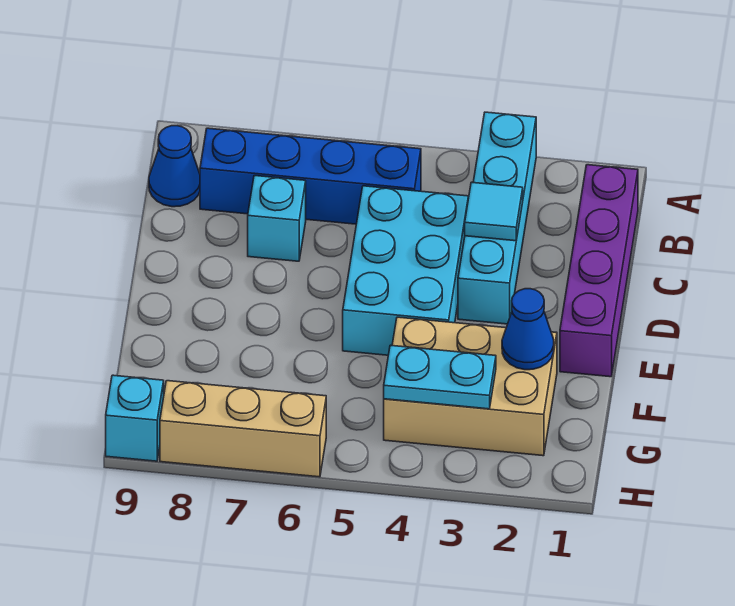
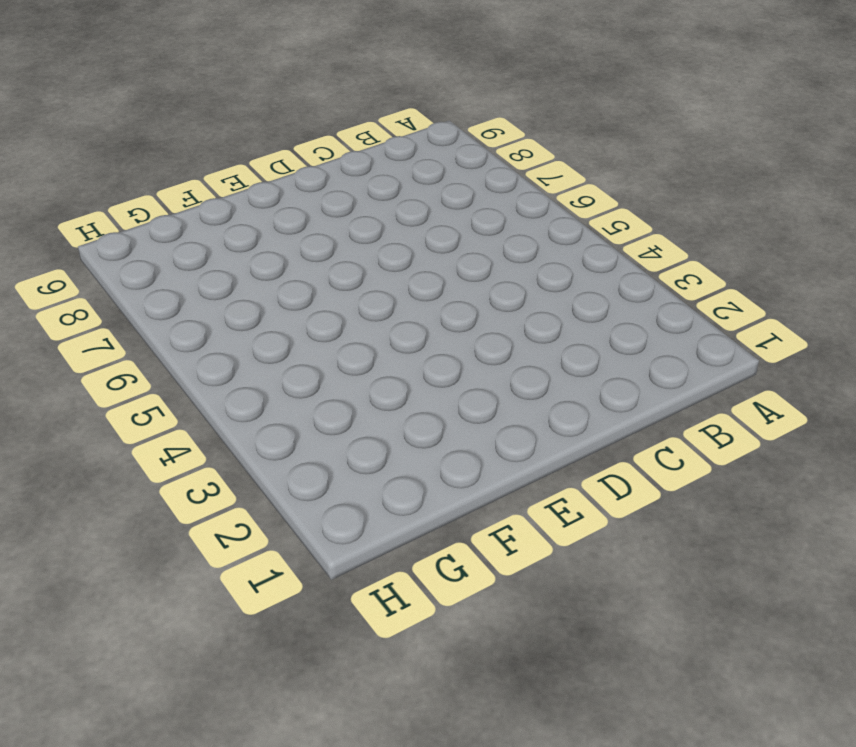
none -> cyan 1x4 brick [458,112,536,324]
none -> purple 1x4 brick [560,165,638,377]
none -> blue 1x4 brick [200,128,421,224]

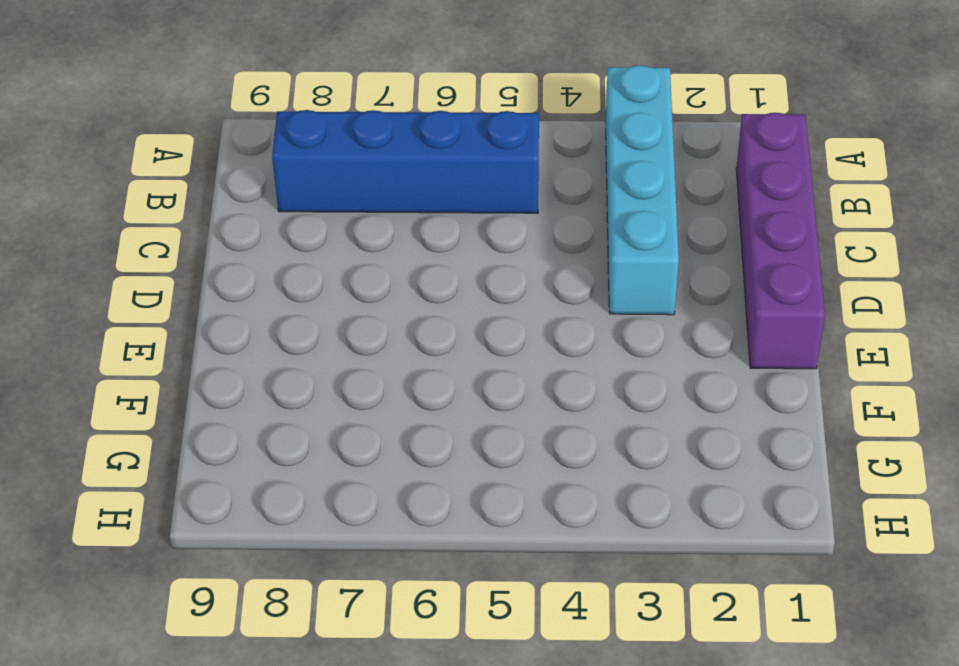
none -> blue 1x1 cone [149,126,200,207]
none -> cyan 2x3 brick [343,186,469,355]
none -> cyan 1x1 brick [248,176,306,261]

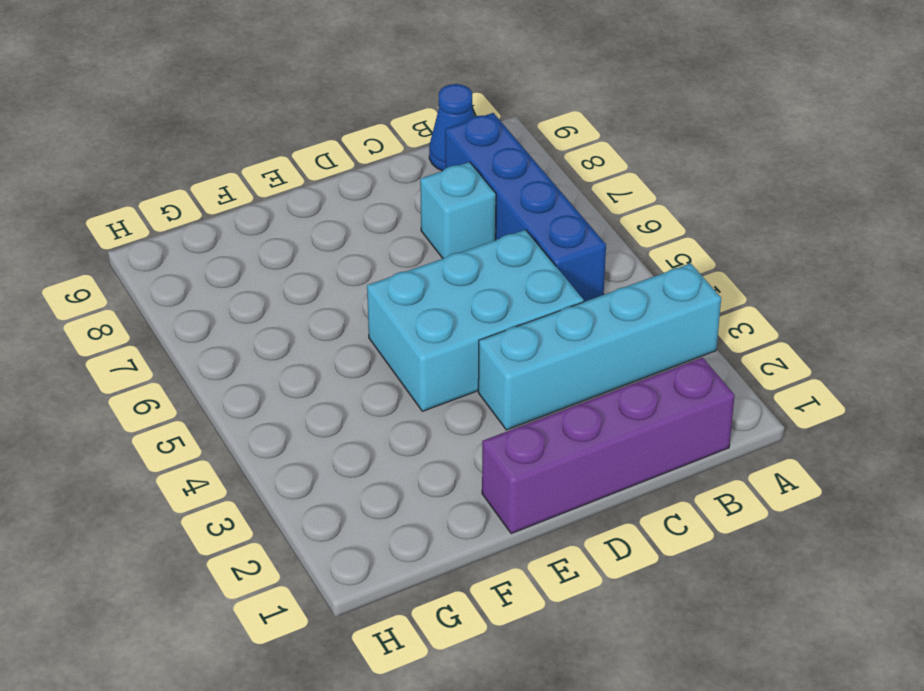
none -> tan 2x3 brick [384,317,557,456]
none -> tan 1x3 brick [160,381,326,477]
none -> cyan 1x1 brick [106,375,164,461]

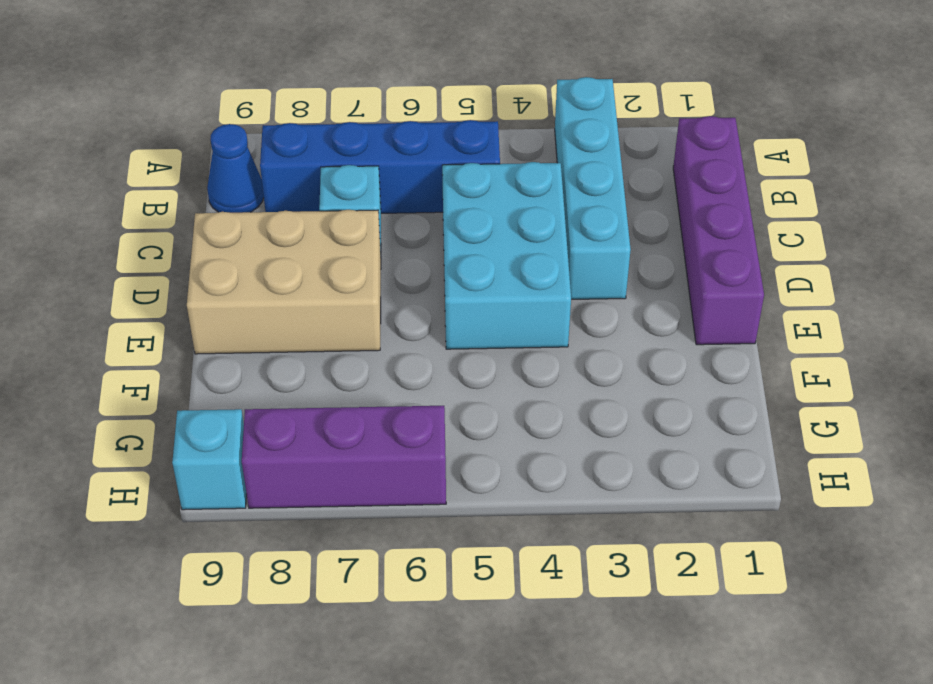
tan 2x3 brick [187,210,381,354] -> tan 2x3 brick moved to [384,317,557,456]
purple 1x3 brick [242,406,446,508] -> tan 1x3 brick [160,381,326,477]
none -> cyan 1x1 tile [465,182,523,241]
none -> blue 1x1 cone [502,289,554,370]
none -> cyan 1x2 plate [384,345,496,409]

